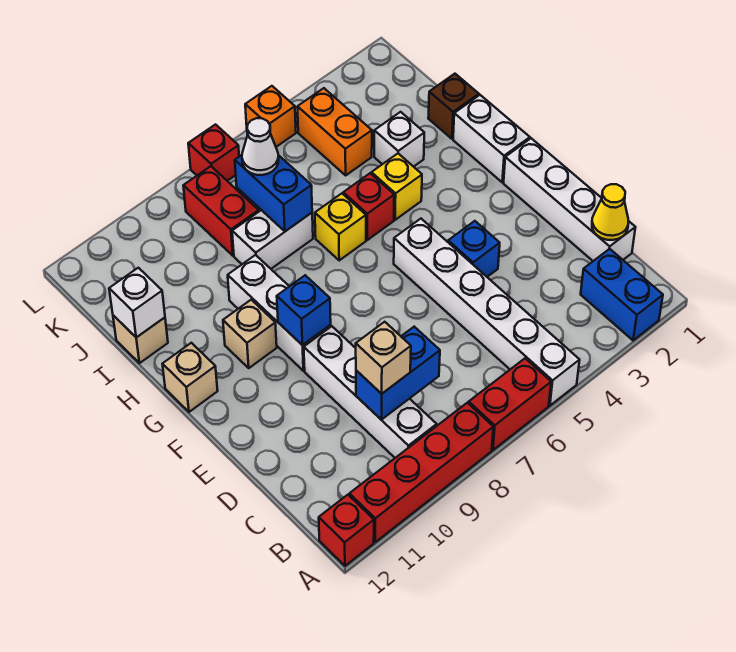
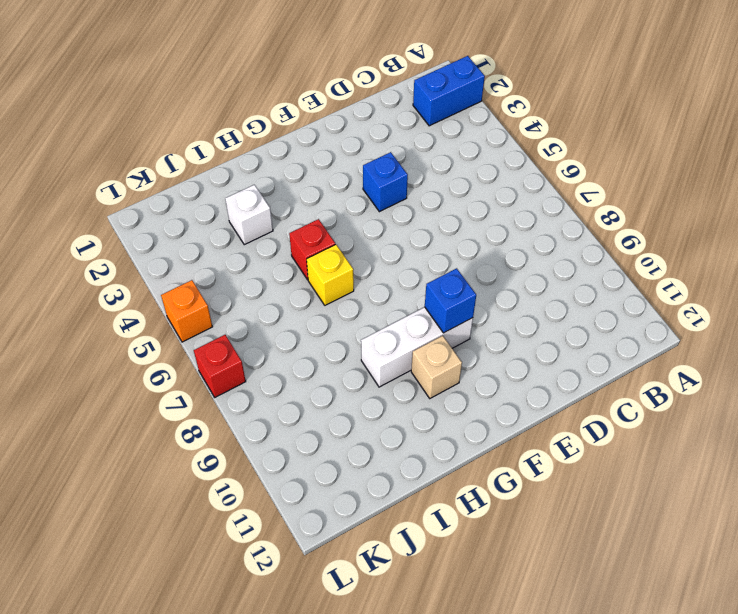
none -> white 1x6 brick [394,219,580,405]
none -> red 1x2 brick [469,358,551,450]
none -> red 1x4 brick [349,403,493,542]
none -> red 1x1 brick [319,495,374,566]

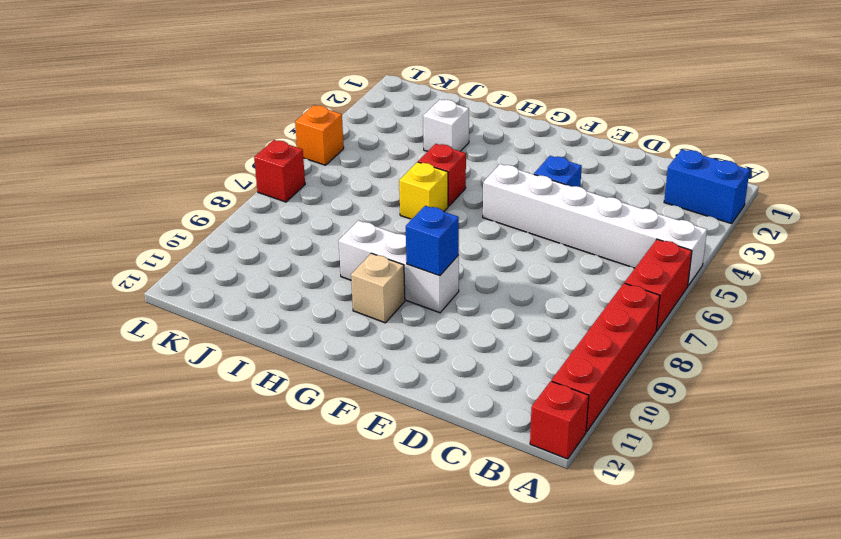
none -> white 1x4 brick [304,326,437,458]
none -> white 1x4 brick [504,138,635,261]
none -> white 1x2 brick [453,95,530,182]
none -> tan 1x1 brick [163,343,218,412]

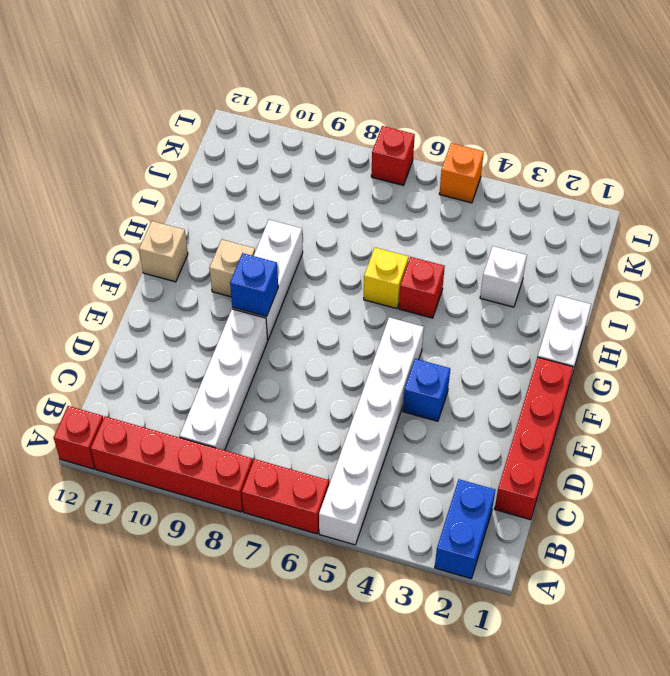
red 1x4 brick [495,357,573,520] -> white 1x4 brick [504,138,635,261]
none -> yellow 1x1 brick [372,154,422,220]
none -> brown 1x1 brick [428,74,479,139]
none -> white 1x2 brick [232,210,313,269]
none -> tan 1x1 brick [113,315,168,363]

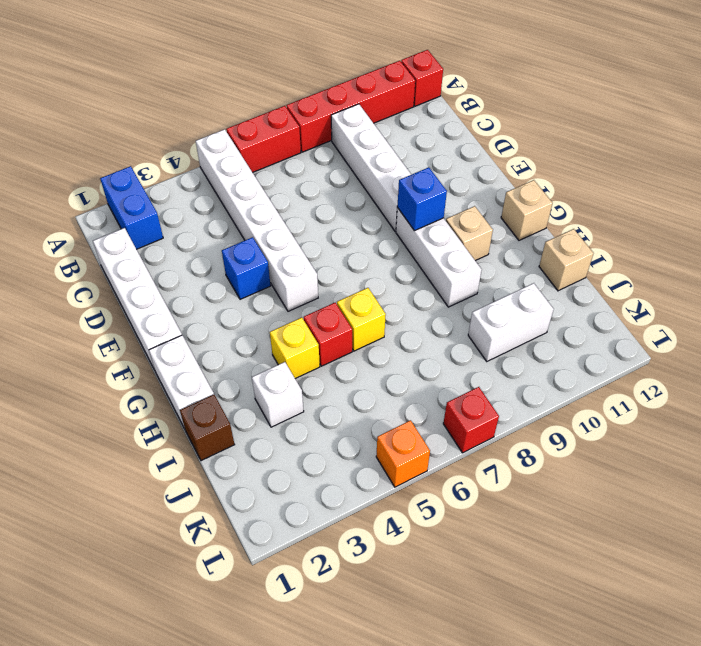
white 1x2 brick [468,283,554,361] -> white 1x2 brick moved to [232,210,313,269]
none -> orange 1x2 brick [297,88,372,175]
none -> red 1x2 brick [183,166,259,256]
none -> yellow 1x1 cone [592,184,628,240]
none -> blue 1x2 brick [356,327,440,420]

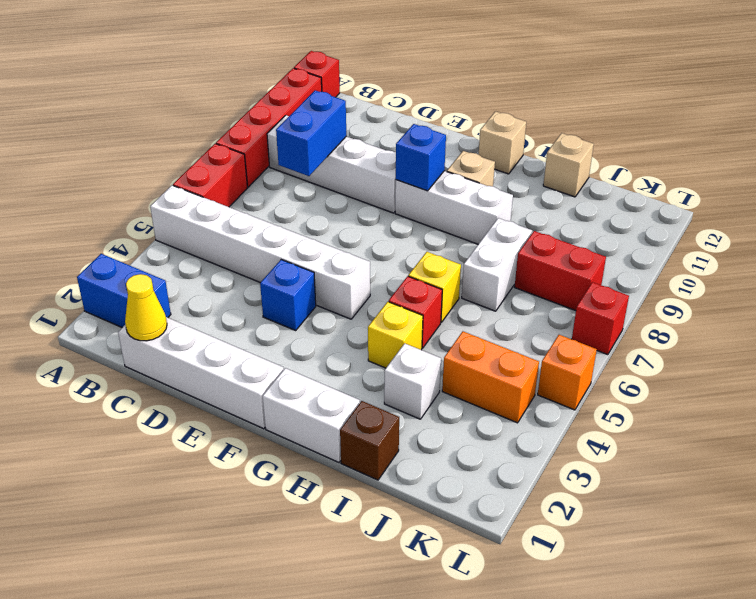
none -> blue 1x2 brick [235,155,312,231]
none -> white 1x1 brick [109,268,165,337]
none -> tan 1x1 brick [356,322,411,394]
none -> white 1x1 cone [242,118,279,175]

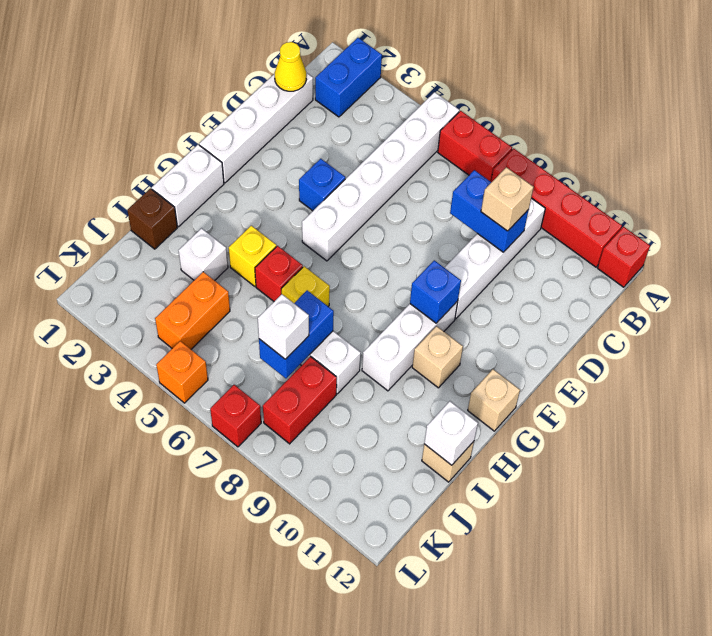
white 1x1 brick [258,294,309,359] -> white 1x1 cone [242,118,279,175]

